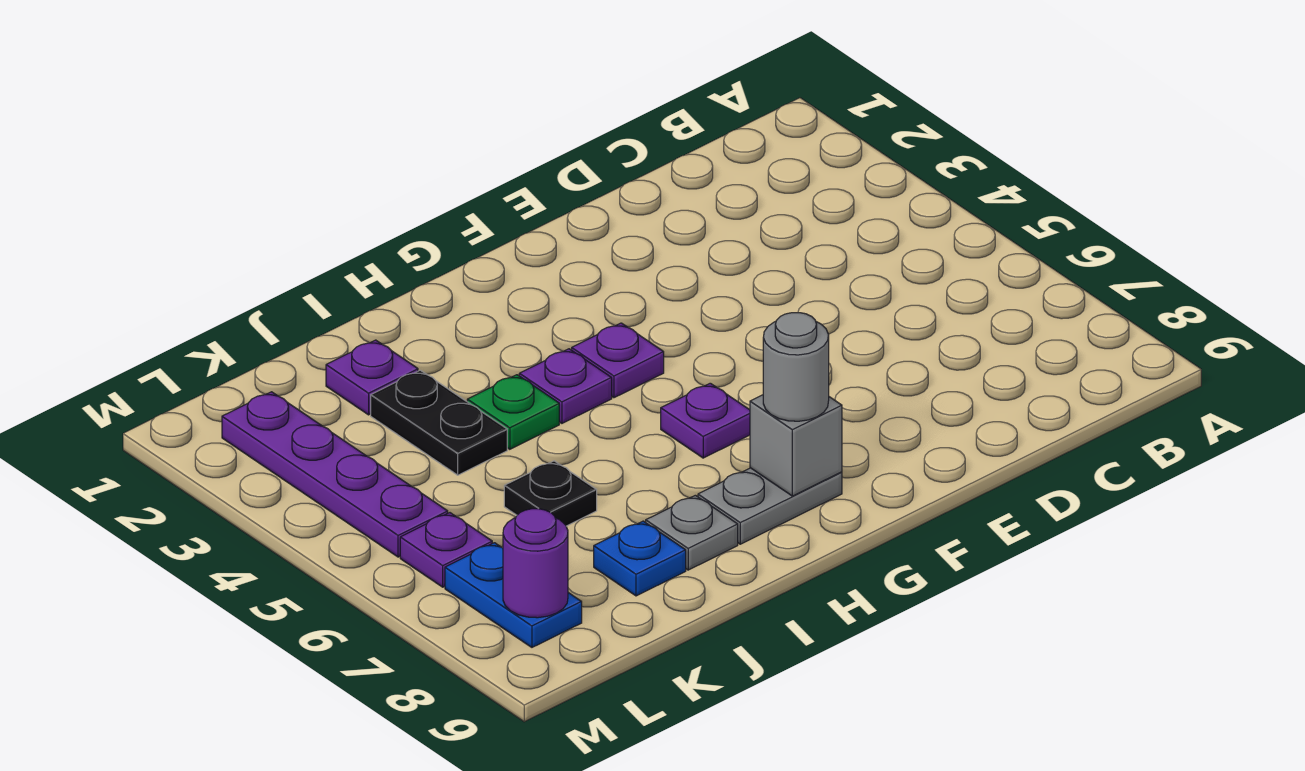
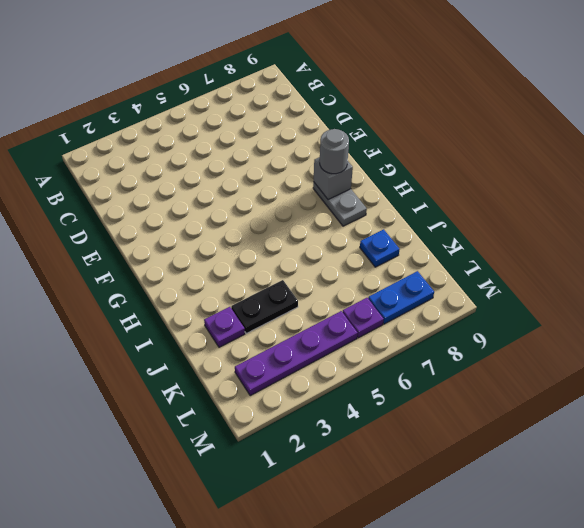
none -> purple 1x1 plate [572,323,664,398]
none -> purple 1x1 plate [661,383,750,458]
none -> purple 1x1 plate [519,349,612,423]

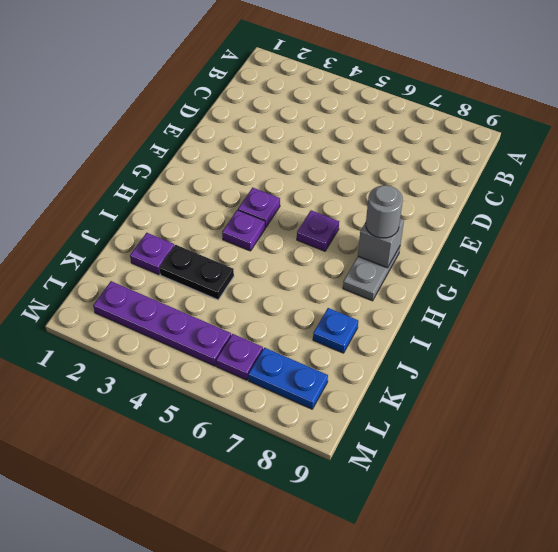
none -> green 1x1 plate [467,375,559,449]
none -> grey 1x1 plate [646,495,738,570]
none -> black 1x1 plate [504,461,597,526]

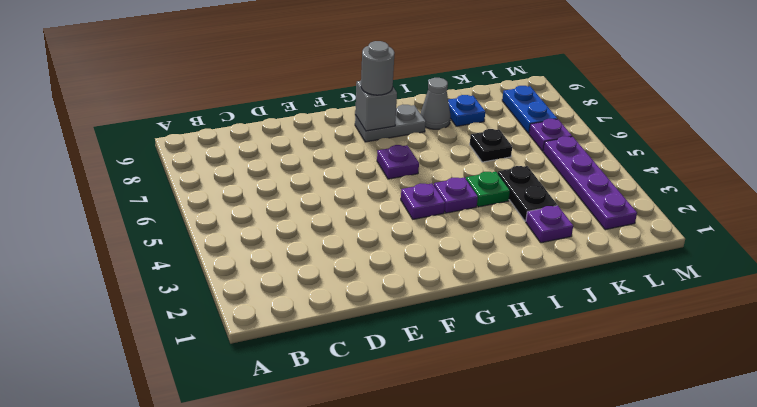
grey 1x1 cone [420,78,451,129] -> grey 1x1 plate [646,495,738,570]
none -> purple 1x1 round brick [503,509,568,618]

